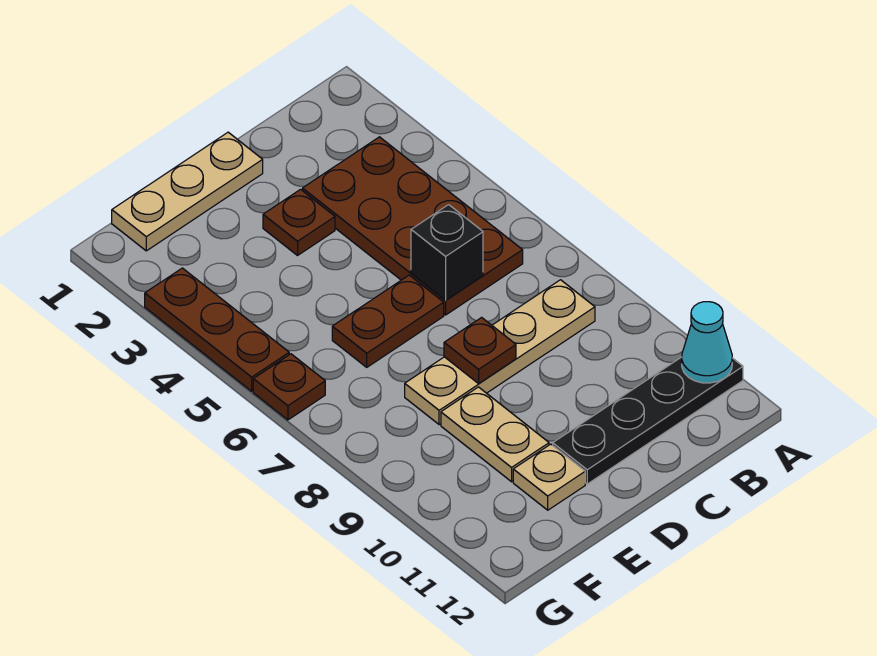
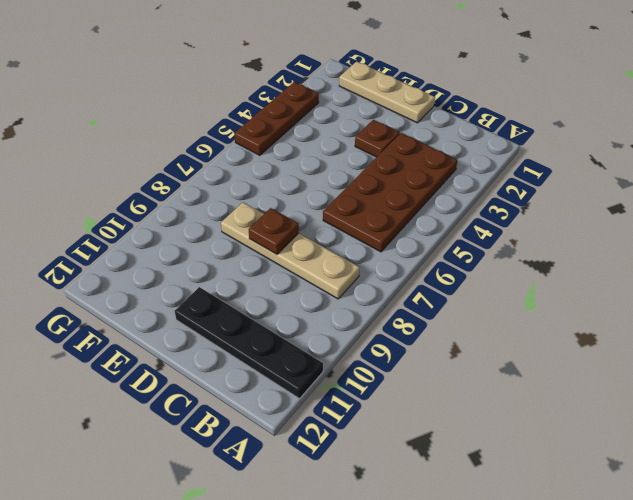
none -> brown 1x2 plate [332,275,444,367]
none -> tan 1x2 plate [441,387,549,482]
none -> tan 1x1 plate [513,444,585,510]

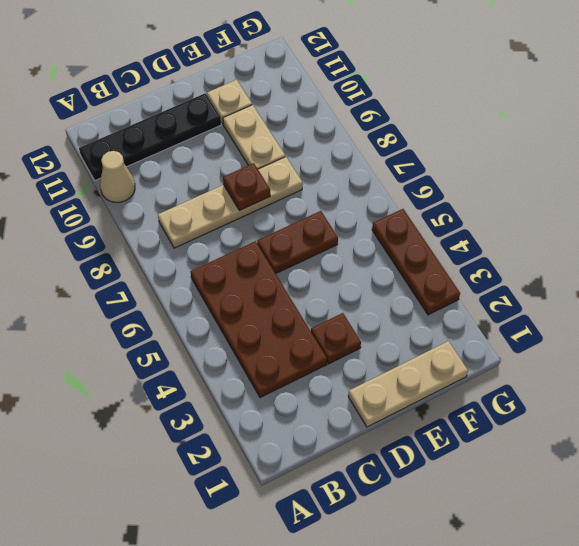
tan 1x1 cone [100,151,135,202] -> none
none -> brown 1x1 plate [253,354,325,420]
none -> cyan 1x1 cone [682,302,732,383]
none -> black 1x1 brick [411,205,483,300]

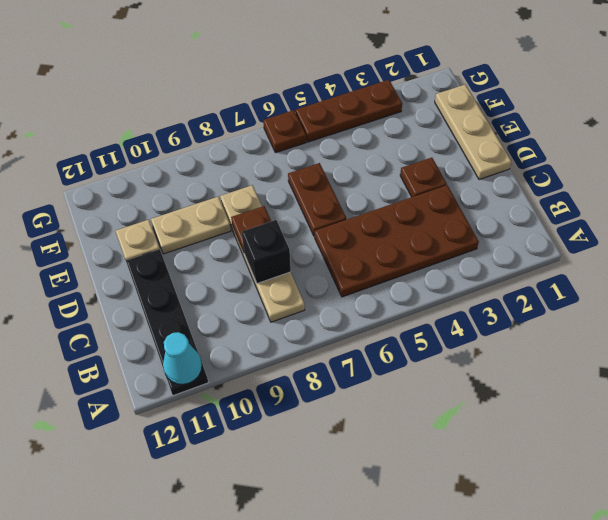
black 1x1 brick [242,220,291,284] -> black 1x1 brick moved to [411,205,483,300]

